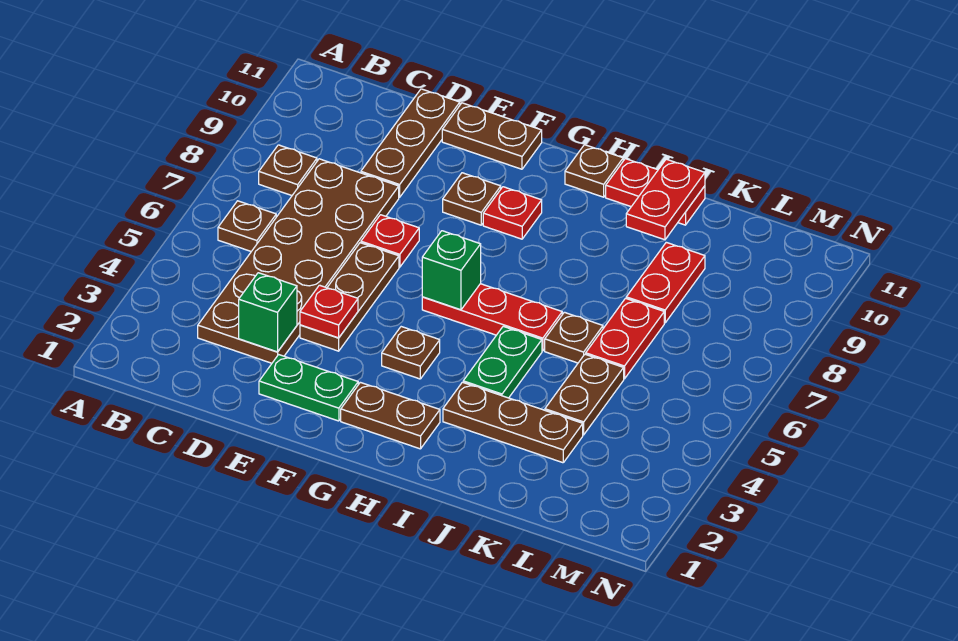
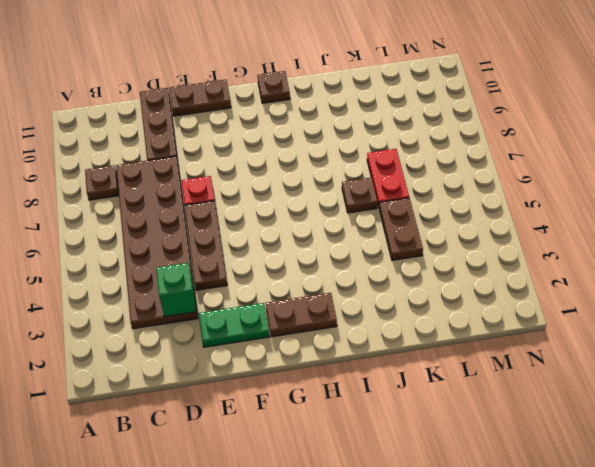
none -> brown 1x1 plate [218,201,276,251]
none -> brown 1x1 plate [443,173,501,225]
none -> brown 1x1 plate [382,327,440,379]

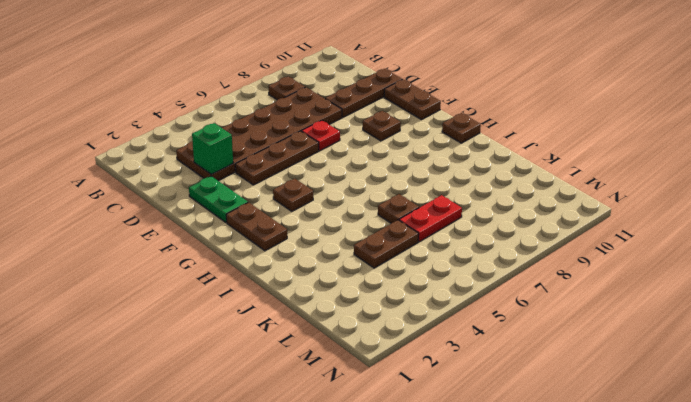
none -> brown 1x1 plate [218,201,276,251]
none -> red 1x3 plate [422,284,562,351]
none -> red 1x1 plate [483,187,542,239]

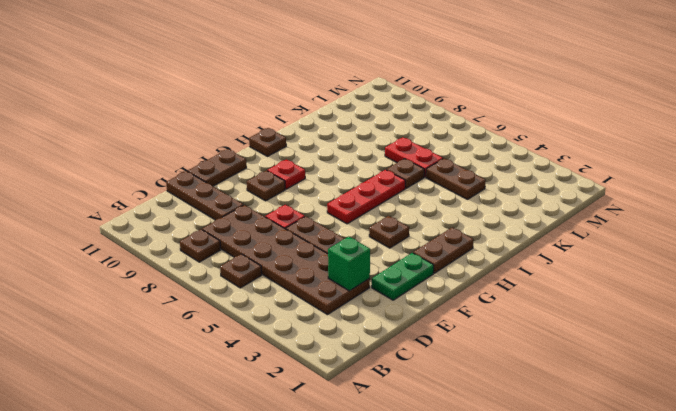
none -> brown 1x3 plate [443,382,583,463]
none -> green 1x2 plate [463,326,542,398]
none -> red 1x2 plate [606,159,705,225]

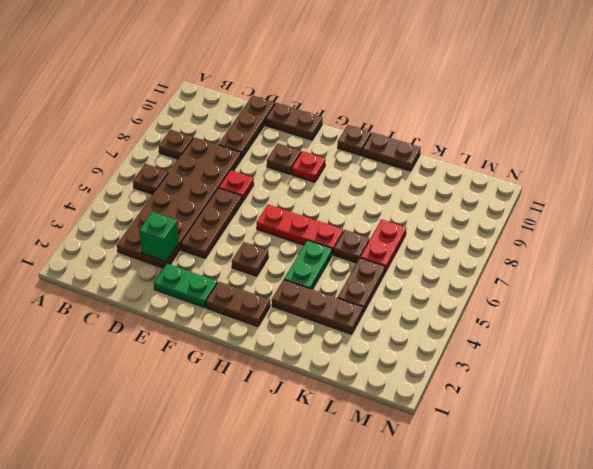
brown 1x2 plate [362,132,421,171] -> red 1x2 plate [606,159,705,225]
none -> red 1x2 plate [626,242,705,323]
none -> red 1x1 plate [300,285,358,338]
none -> green 1x1 brick [422,231,481,310]

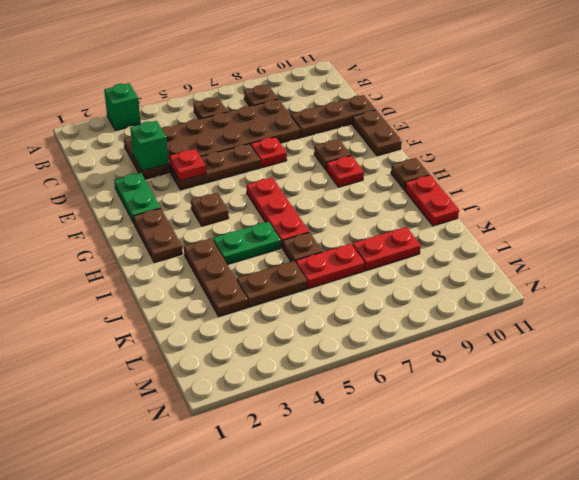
green 1x1 brick [104,83,140,130] -> green 1x1 brick moved to [422,231,481,310]
none -> red 1x2 plate [626,159,705,240]

